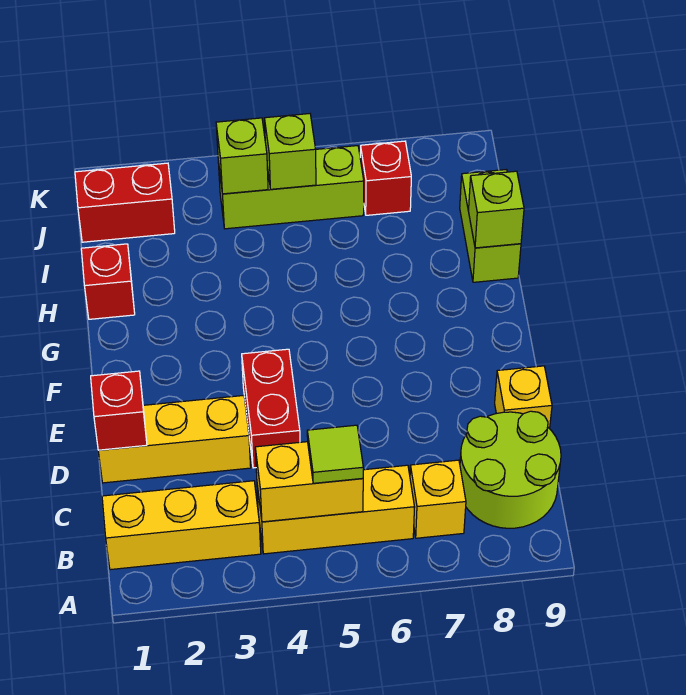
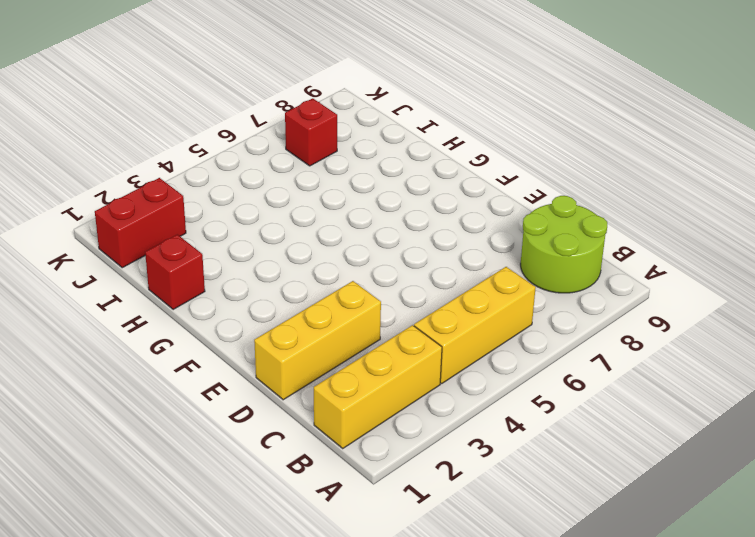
none -> yellow 1x1 brick [410,460,466,538]
none -> red 1x2 brick [242,349,300,468]
none -> yellow 1x1 brick [495,366,552,429]

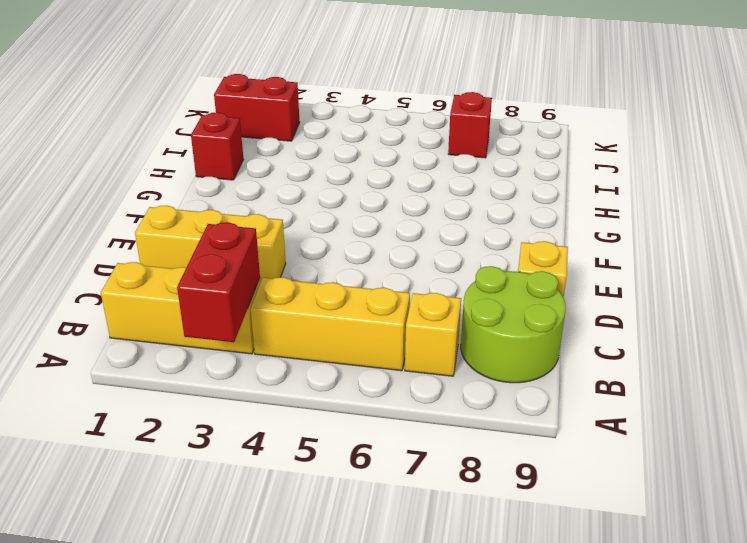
red 1x2 brick [177,222,260,342] -> red 1x2 brick moved to [242,349,300,468]
none -> lime 1x2 brick [460,170,521,282]
none -> lime 1x3 brick [218,146,364,229]
none -> yellow 1x2 brick [255,442,363,522]

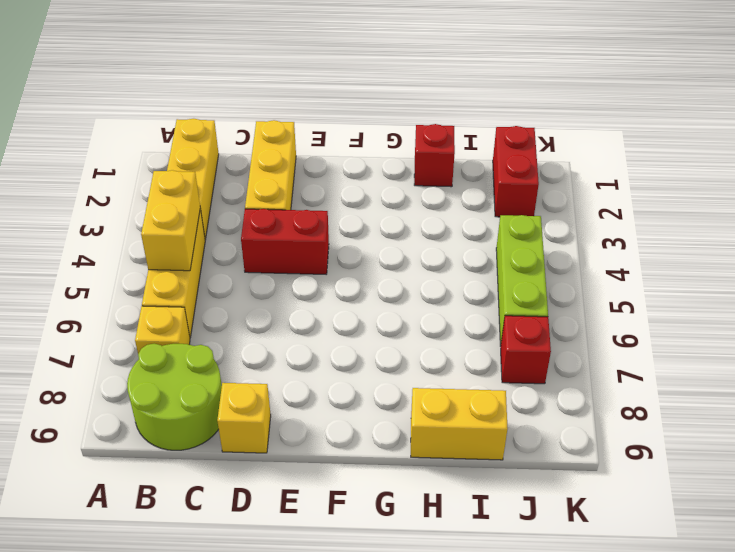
yellow 1x2 brick [411,388,508,460] -> lime 1x2 brick [460,170,521,282]
none -> red 1x1 brick [91,371,147,450]
none -> lime 1x1 brick [468,171,524,248]
none -> lime 1x1 brick [216,118,268,194]

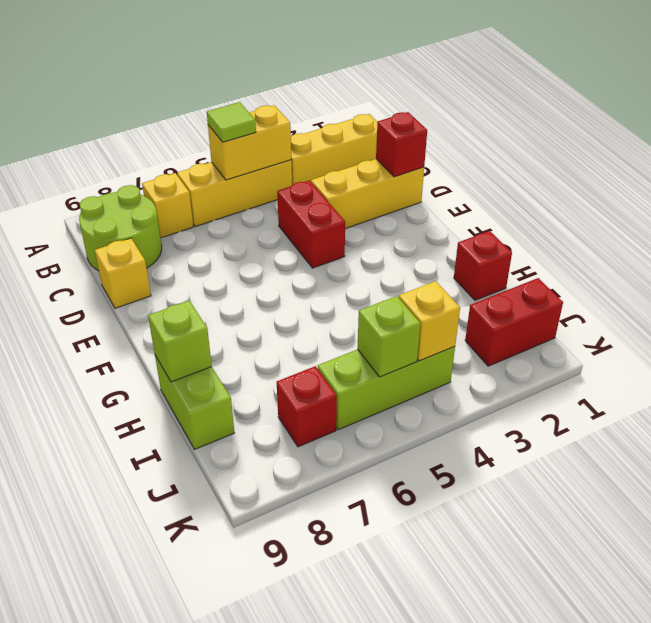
yellow 1x1 brick [399,281,460,361] -> lime 1x1 brick [216,118,268,194]

